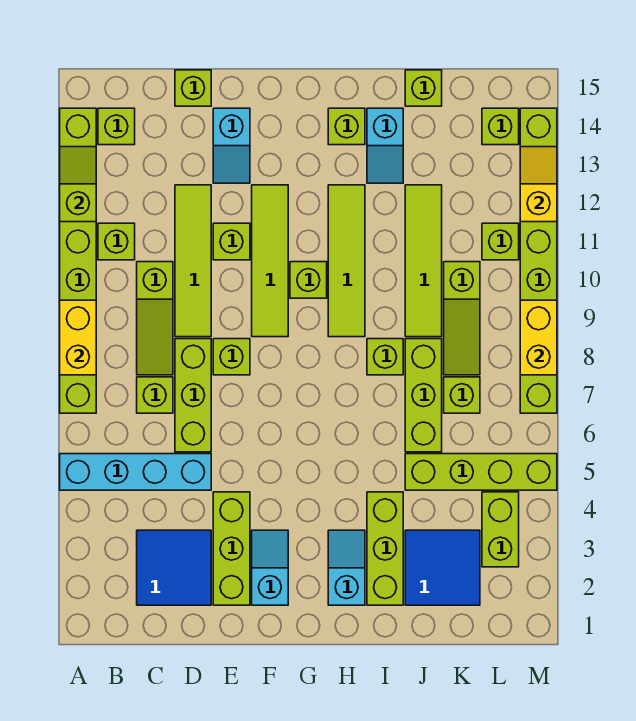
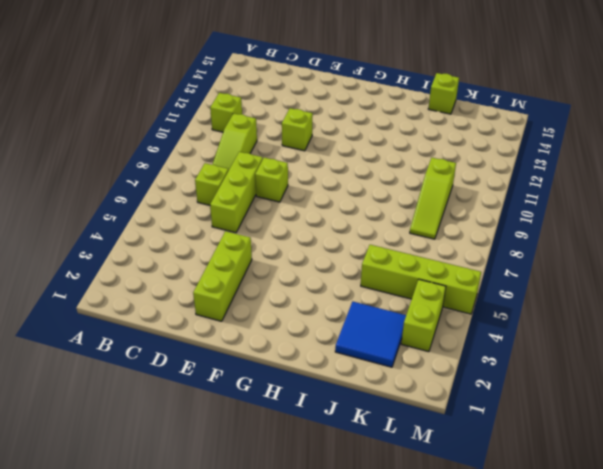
none -> cyan 1x4 brick [60,454,211,490]
none -> lime 1x8 brick [60,108,96,413]
none -> lime 1x1 brick [98,108,135,145]
none -> blue 2x2 tile [137,530,211,605]

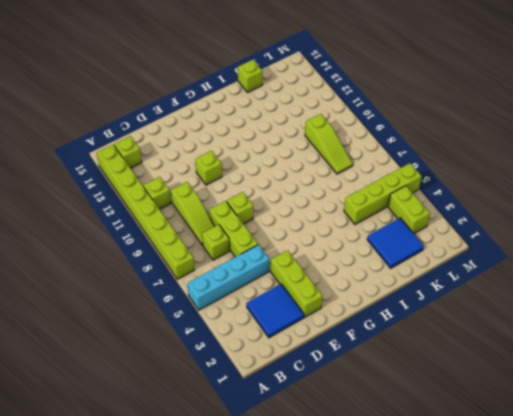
none -> lime 1x4 tile [175,185,211,337]
none -> lime 1x1 brick [175,70,211,106]
none -> cyan 1x2 slope [213,108,250,183]
none -> cyan 1x2 slope [252,530,288,605]

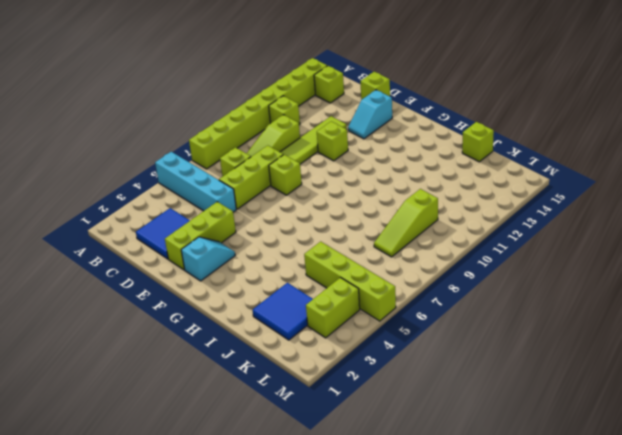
none -> lime 1x4 tile [252,185,288,337]
none -> lime 1x1 brick [290,262,327,298]
none -> cyan 1x2 slope [328,530,365,605]
none -> lime 1x4 tile [328,185,365,337]

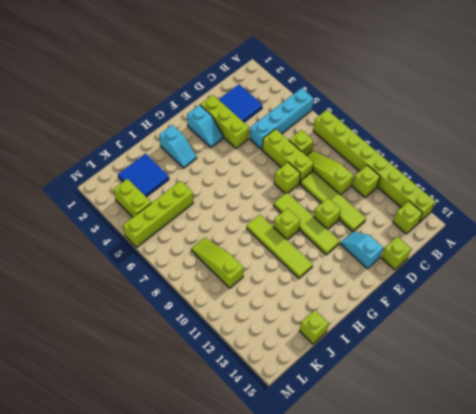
none -> lime 1x1 brick [328,108,365,145]
none -> lime 1x3 brick [367,492,403,605]
none -> lime 1x1 brick [367,339,403,375]
none -> cyan 1x2 slope [367,108,403,183]

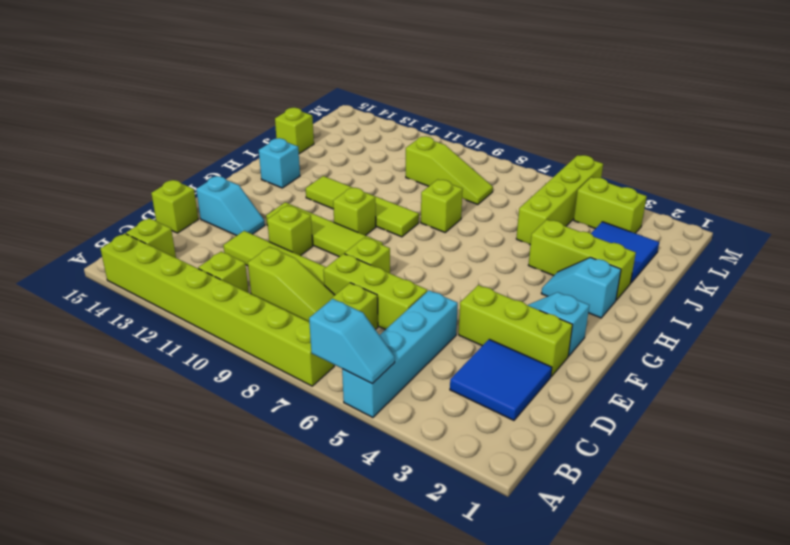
cyan 1x2 slope [309,299,395,384] -> cyan 1x2 slope moved to [367,108,403,183]
cyan 1x1 brick [259,138,300,188] -> lime 1x1 brick [328,108,365,145]
none -> lime 1x3 brick [405,339,442,452]
none -> lime 1x4 tile [405,185,442,337]
none -> lime 1x1 brick [444,377,480,413]
none -> lime 1x1 brick [482,223,519,260]

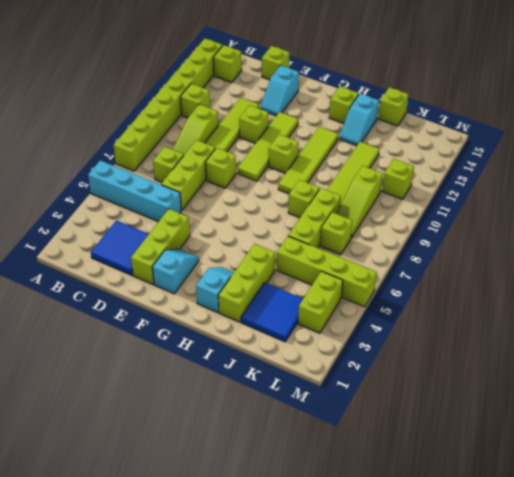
none -> lime 1x1 brick [482,108,519,145]
none -> lime 1x8 brick [520,108,557,413]
none -> yellow 1x2 brick [60,300,96,375]
none -> lime 1x2 slope [60,147,96,222]

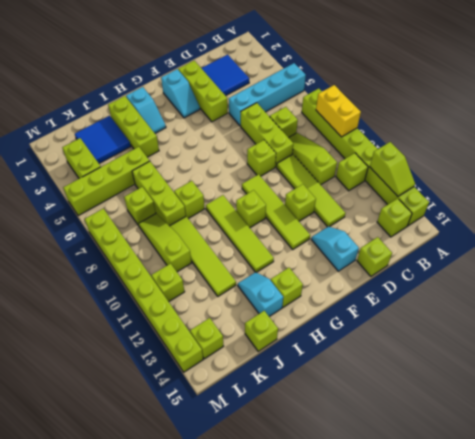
none -> yellow 1x2 brick [520,300,557,375]
none -> yellow 1x2 slope [520,147,557,222]

